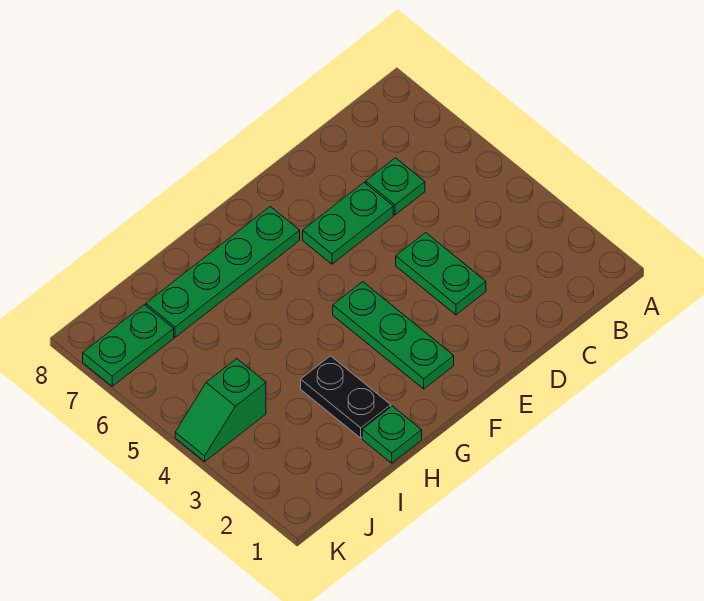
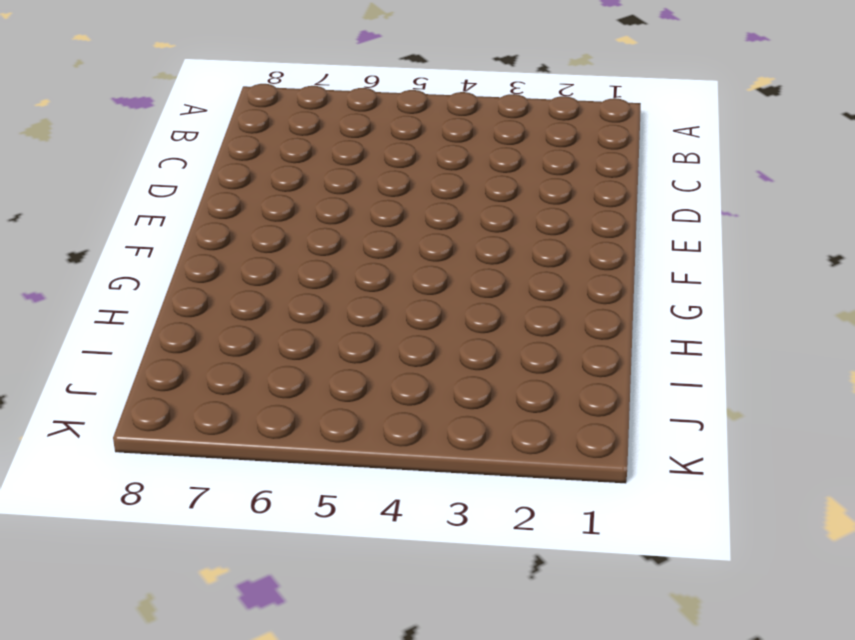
none -> green 1x1 plate [366,158,425,215]
none -> green 1x2 plate [396,233,486,315]

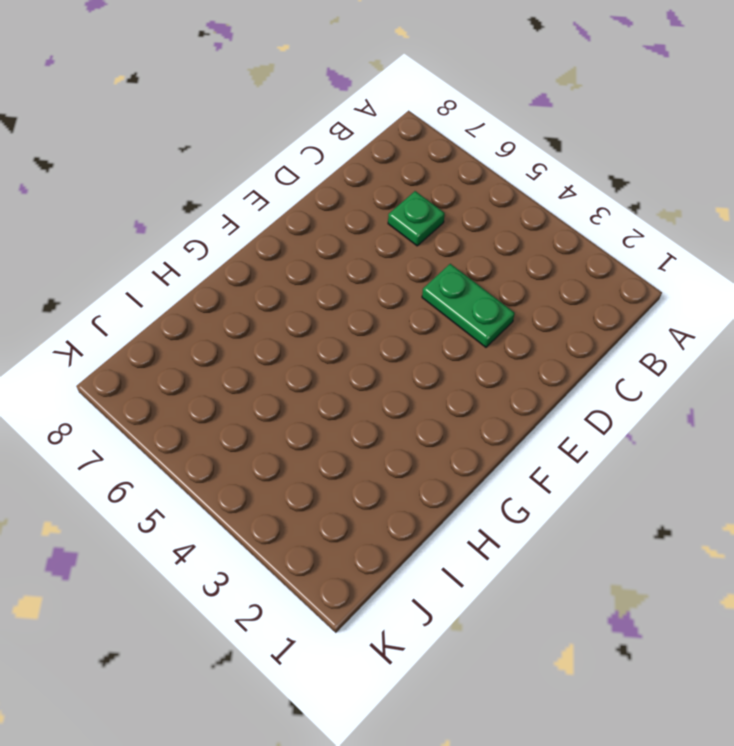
none -> green 1x2 plate [303,183,393,264]
none -> green 1x3 plate [333,282,454,389]

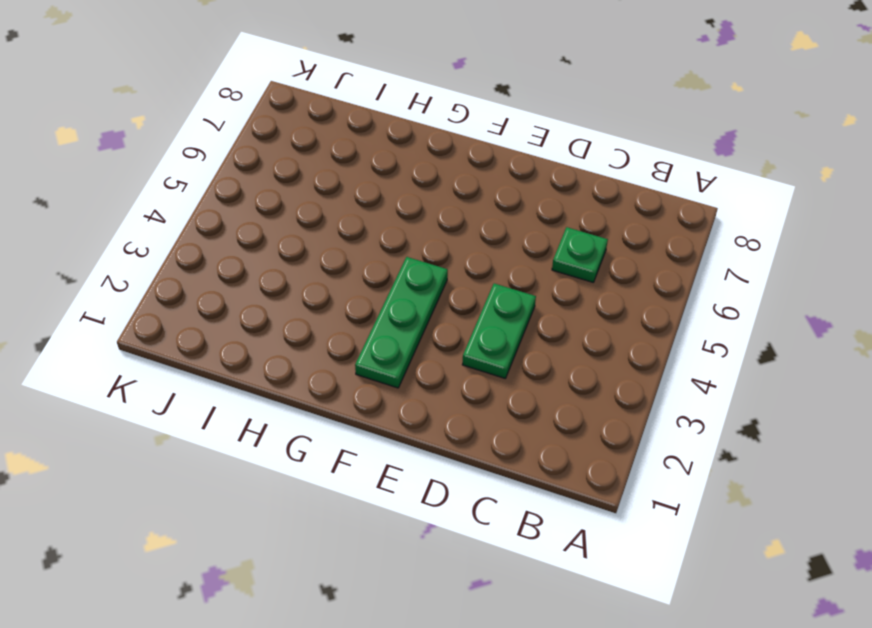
none -> green 1x2 plate [303,183,393,264]
none -> green 1x4 plate [146,207,300,337]

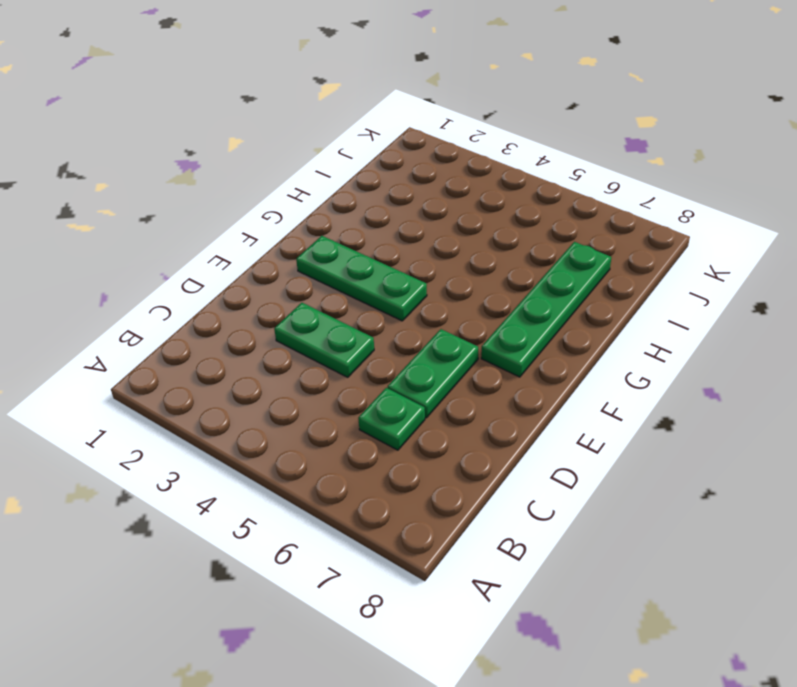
none -> green 1x1 plate [362,406,422,463]
none -> black 1x2 plate [301,356,391,438]

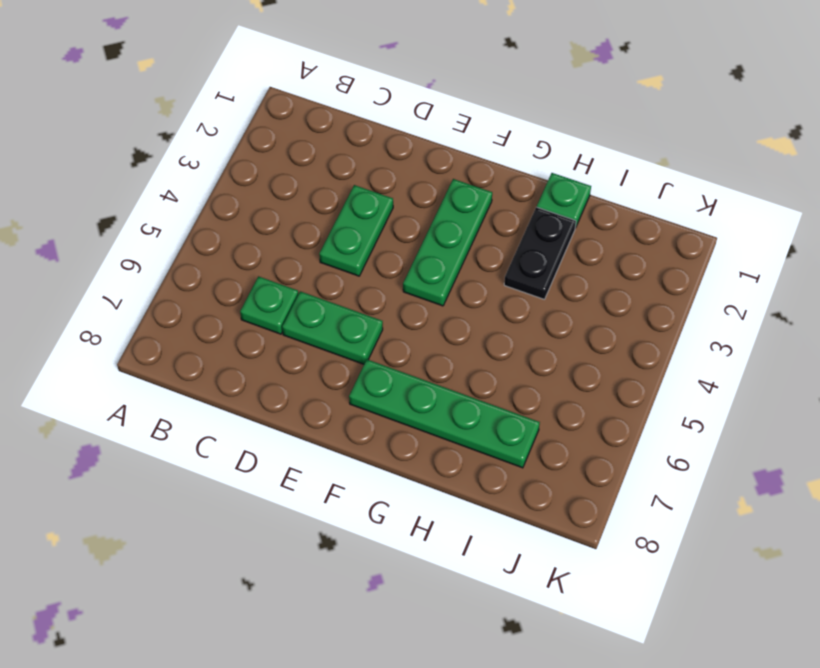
none -> green 1x2 slope [175,359,266,462]
none -> green 1x2 plate [83,305,174,386]

